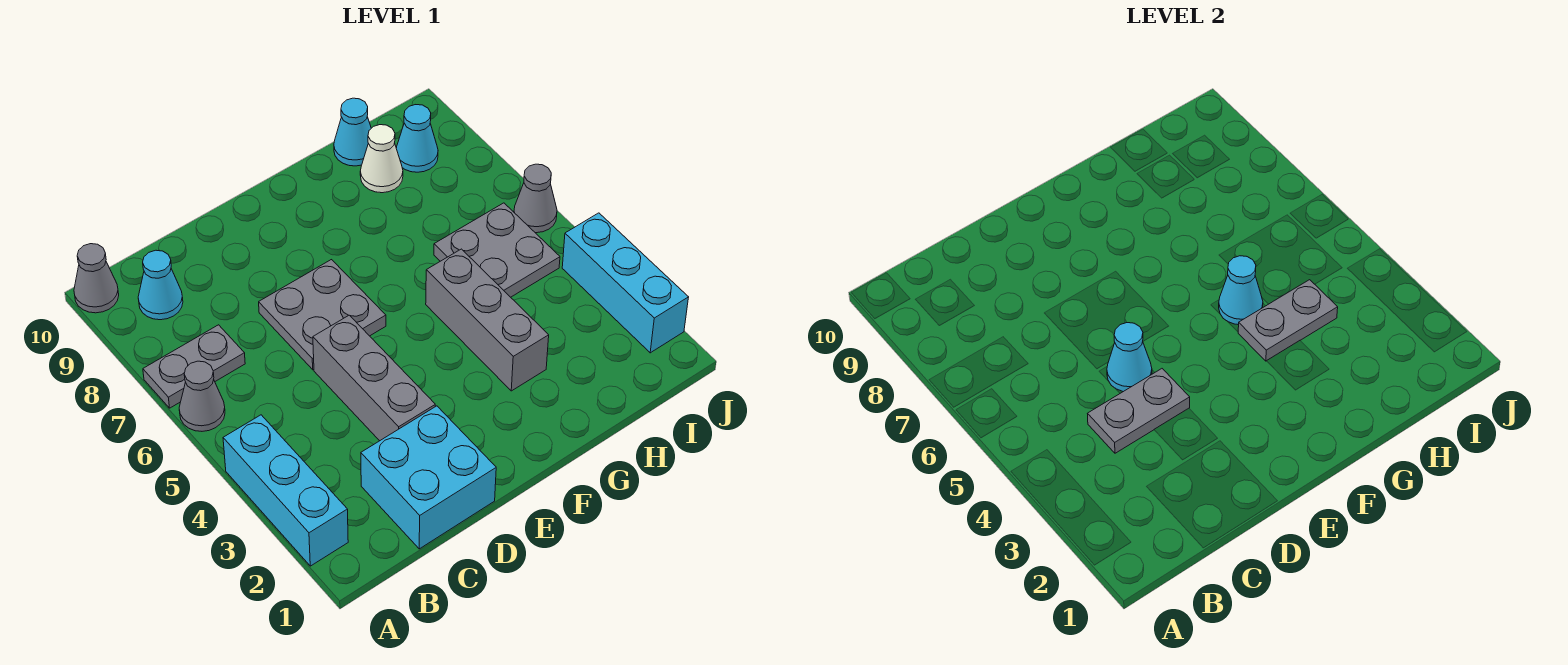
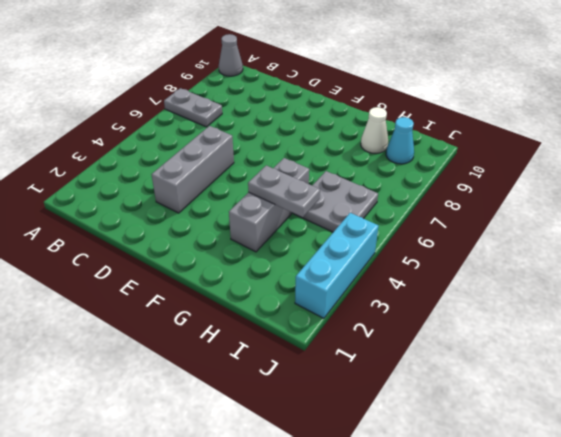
none -> cyan 1x3 brick [223,415,348,566]
none -> grey 1x1 cone [179,361,225,431]
none -> cyan 1x1 cone [138,250,183,320]

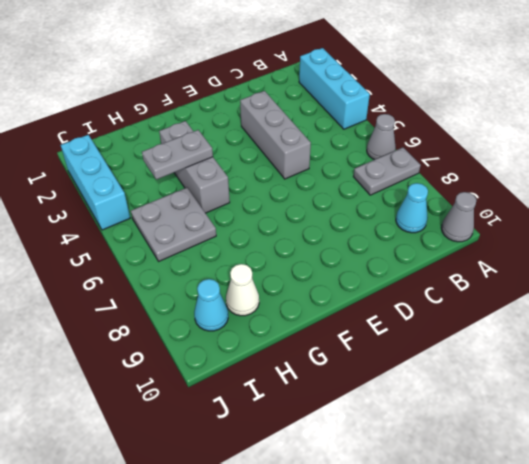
none -> cyan 2x2 brick [361,406,496,549]
none -> grey 2x2 plate [259,260,386,370]
none -> cyan 1x1 cone [334,98,371,166]

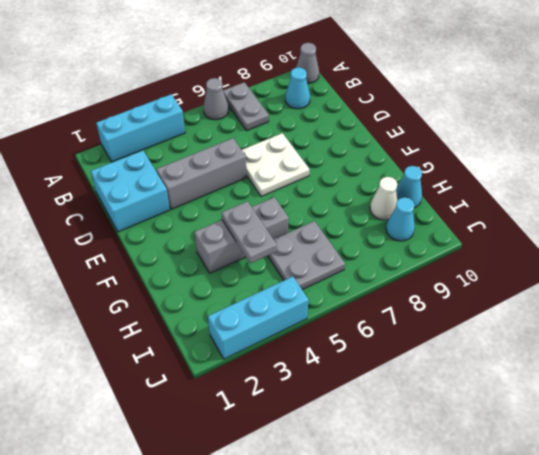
white 2x2 plate [242,133,310,197] -> grey 2x2 plate [259,260,386,370]
none -> grey 1x1 cone [514,164,557,233]
none -> grey 1x2 plate [1088,369,1190,453]
none -> cyan 1x1 cone [1107,323,1152,392]

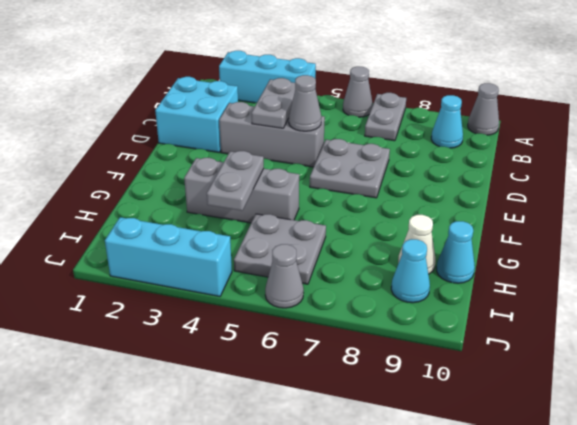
grey 1x1 cone [289,75,321,131] -> cyan 1x1 cone [1107,323,1152,392]
none -> cyan 1x1 cone [1219,256,1263,325]

